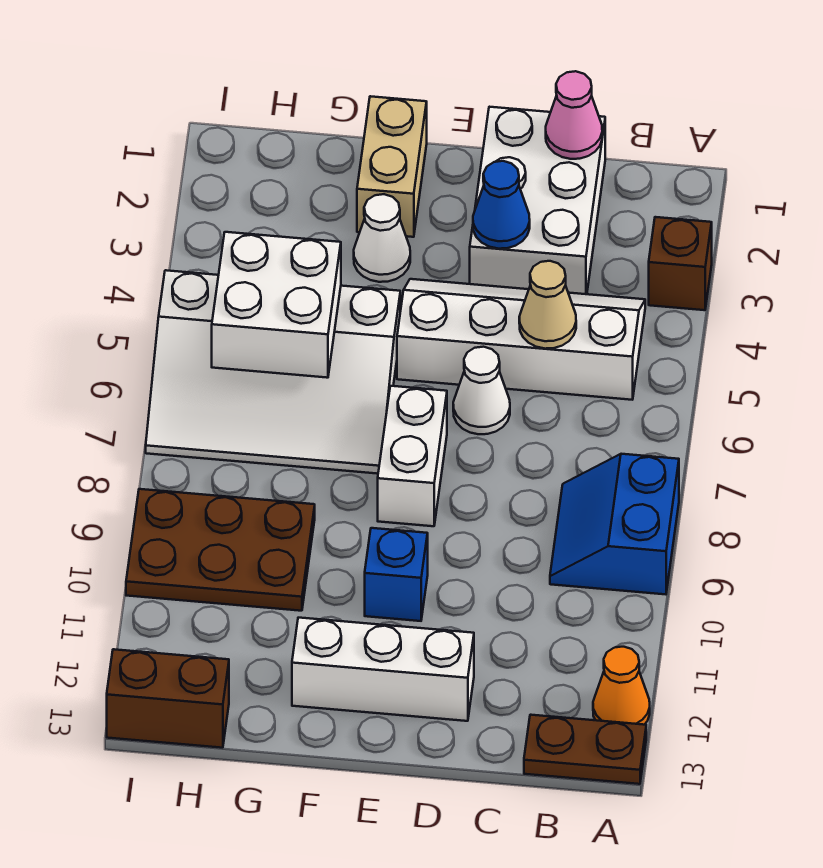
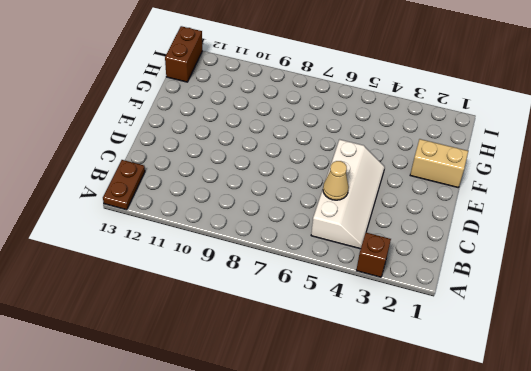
none -> blue 2x2 slope [550,454,679,594]
none -> orange 1x1 cone [593,647,650,725]
none -> white 2x3 brick [470,107,605,294]

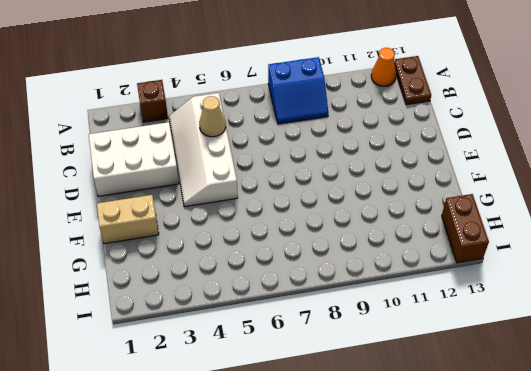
none -> white 1x1 cone [453,347,510,434]
none -> white 1x3 brick [292,618,474,721]
none -> white 1x2 brick [378,386,447,526]

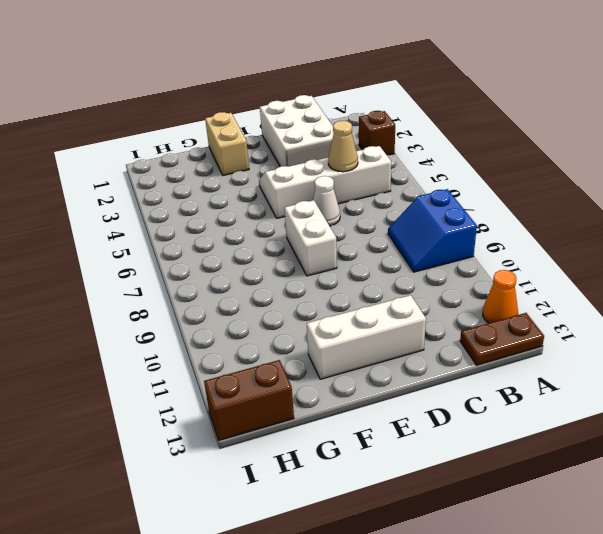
none -> blue 1x1 brick [365,528,428,621]
none -> white 1x1 cone [354,194,410,282]
none -> white 3x4 slope [146,270,400,474]

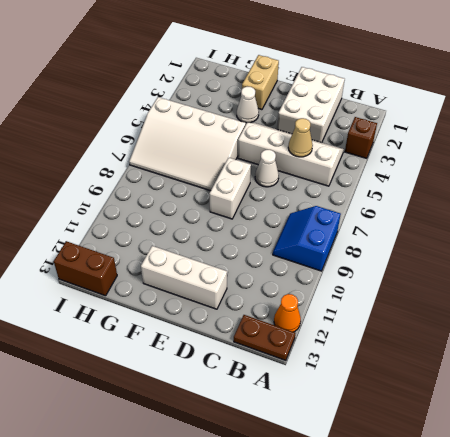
none -> blue 1x1 brick [365,528,428,621]
none -> brown 2x3 plate [126,489,315,611]
none -> pink 1x1 cone [546,71,602,159]

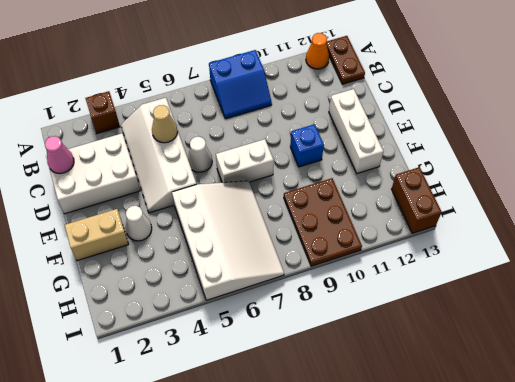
none -> blue 1x1 cone [473,161,530,249]
none -> white 2x2 brick [212,232,341,378]

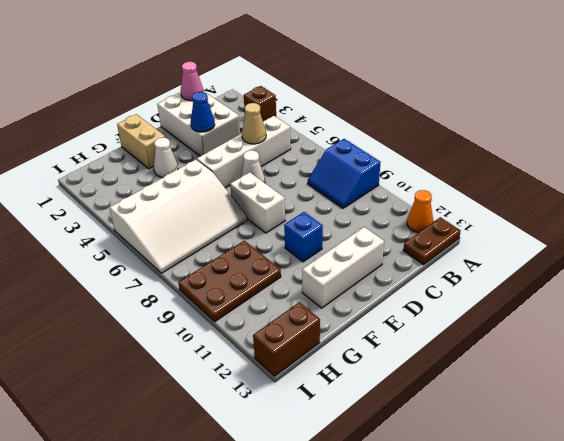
none -> white 2x2 brick [212,232,341,378]

